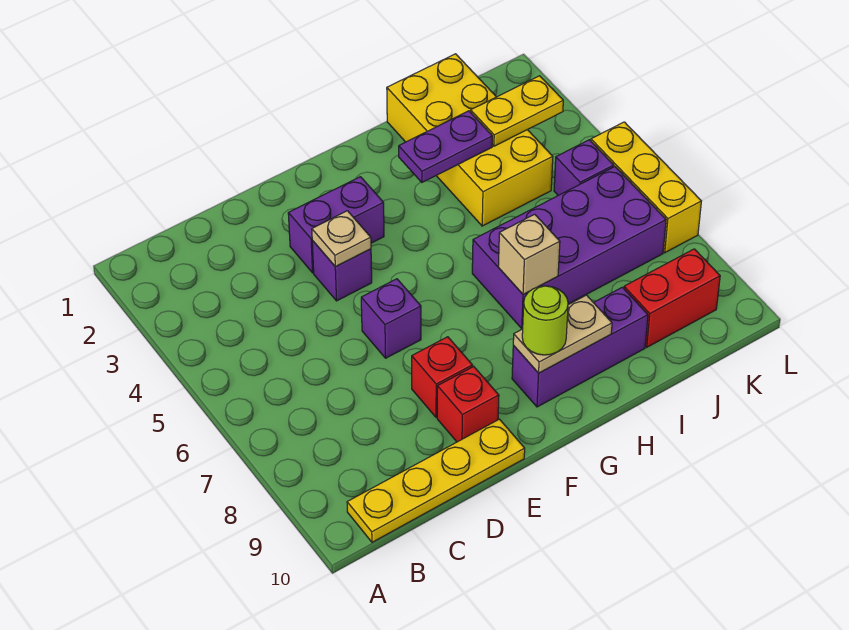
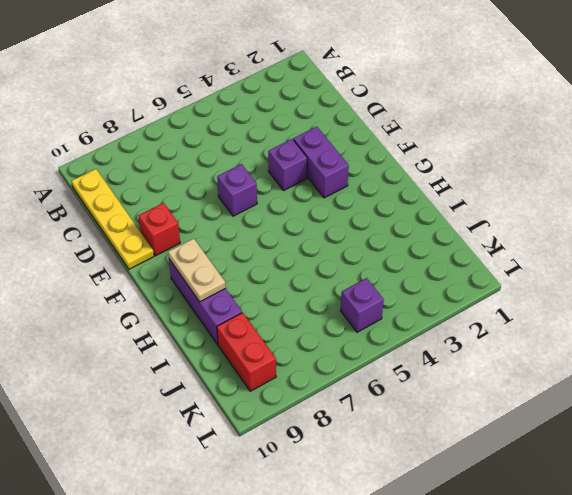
none -> red 1x1 brick [412,337,473,417]
none -> purple 2x4 brick [472,167,666,328]
none -> yellow 2x4 brick [387,54,553,226]

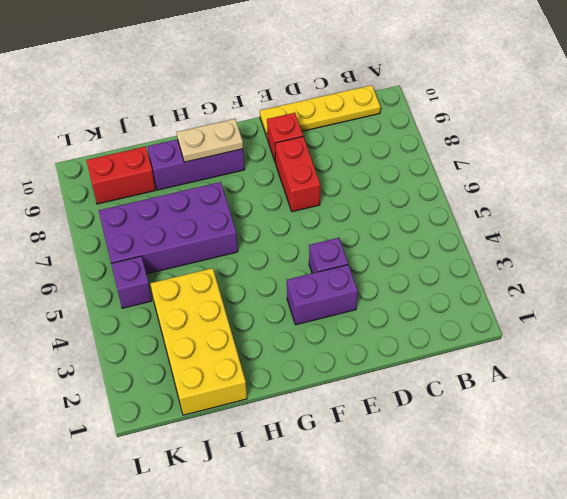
red 1x2 brick [275,137,320,212] -> red 1x1 brick [412,337,473,417]
none -> purple 1x1 brick [361,279,421,358]
none -> yellow 1x3 brick [591,122,701,253]
none -> tan 1x1 plate [312,211,371,267]

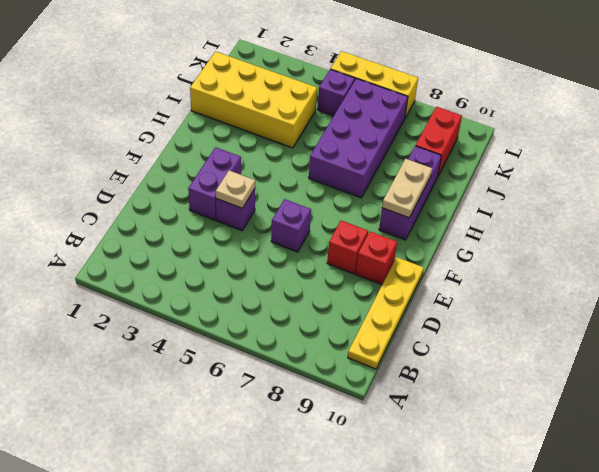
none -> purple 1x2 plate [399,111,492,182]
none -> tan 1x1 brick [498,214,560,295]
none -> yellow 1x2 plate [471,76,563,146]

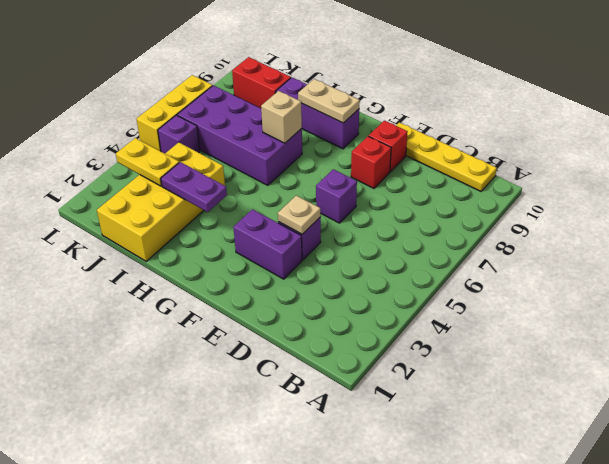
none -> lime 1x1 round brick [522,286,568,355]

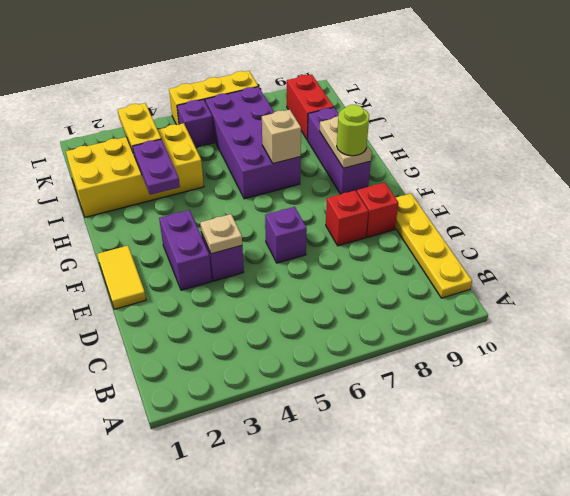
yellow 1x2 tile [97,246,146,309] -> none

